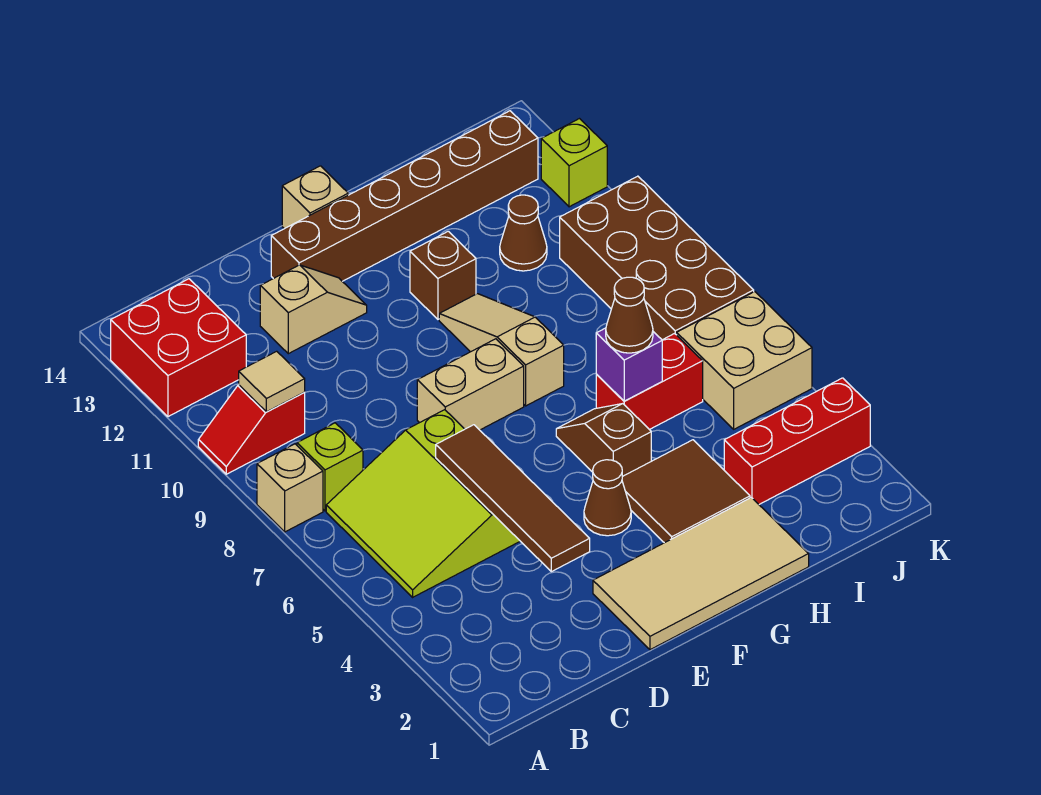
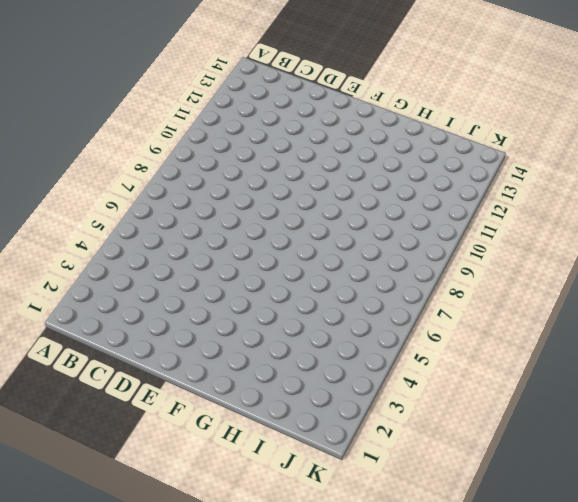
none -> tan 1x1 brick [257,444,323,532]
none -> red 1x2 slope [198,385,305,474]
none -> red 2x2 brick [111,279,246,417]

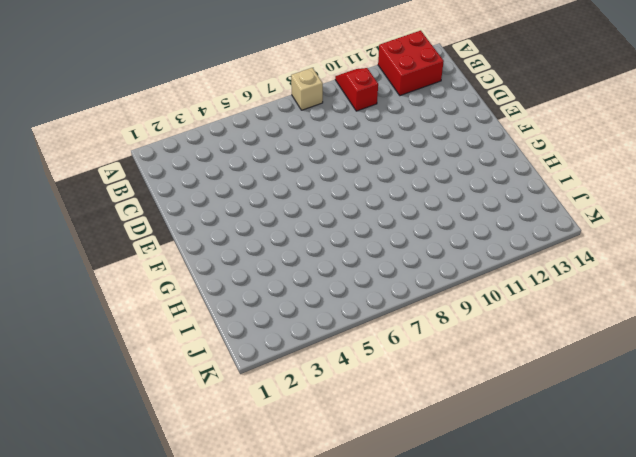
none -> lime 3x3 slope [326,410,520,597]
none -> lime 1x1 brick [297,423,363,511]
none -> tan 1x2 slope [260,265,367,354]

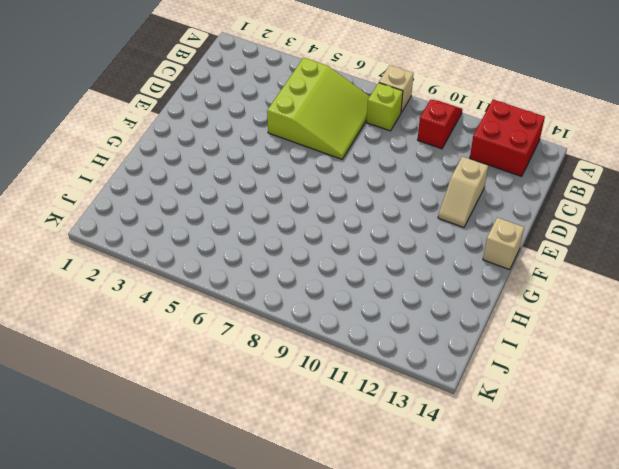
lime 3x3 slope [267,58,370,159] -> lime 3x3 slope turned to [326,410,520,597]
none -> tan 2x4 tile [593,497,809,650]
none -> tan 1x2 brick [417,339,524,430]
none -> brown 1x6 brick [271,111,538,281]

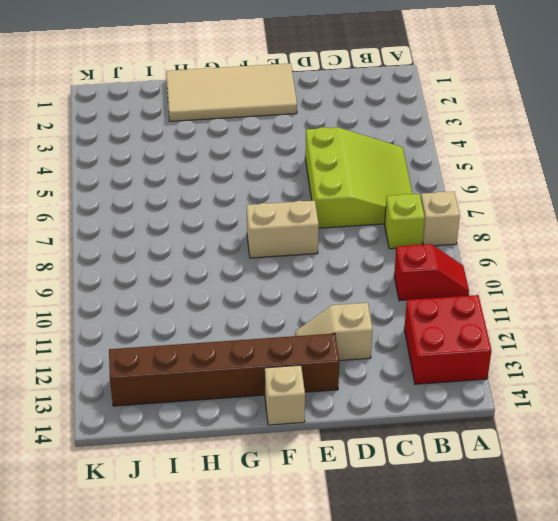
none -> brown 1x1 cone [584,460,631,536]
none -> brown 2x2 tile [622,440,750,543]
none -> brown 1x2 slope [556,404,651,477]

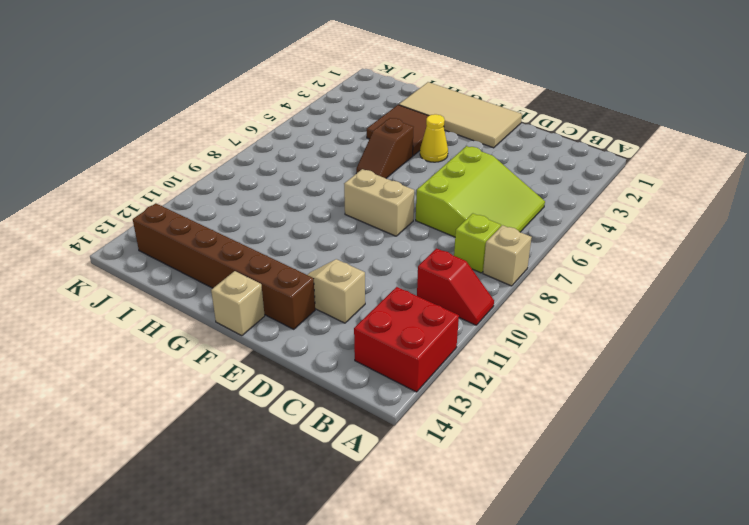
yellow 1x1 cone [420,114,448,162] -> brown 1x1 cone [584,460,631,536]
none -> tan 1x3 slope [439,294,564,406]
none -> brown 1x1 brick [410,231,476,319]
none -> red 1x2 brick [596,334,703,430]

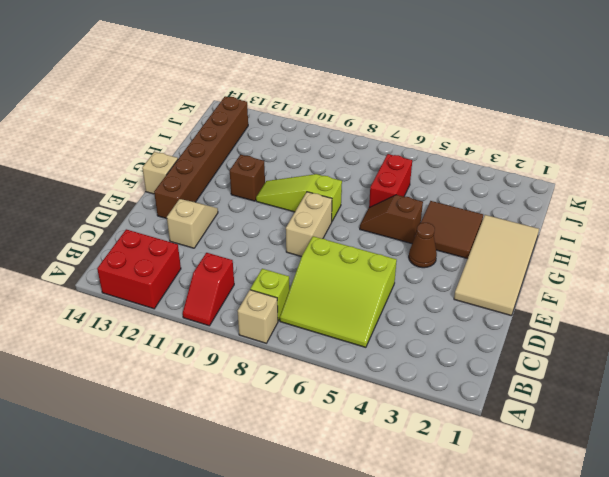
lime 1x3 slope [256,174,342,221] -> tan 1x3 slope [439,294,564,406]
none -> red 1x3 brick [724,378,870,504]
none -> brown 1x1 cone [500,195,547,271]
none -> tan 2x2 brick [677,292,812,429]

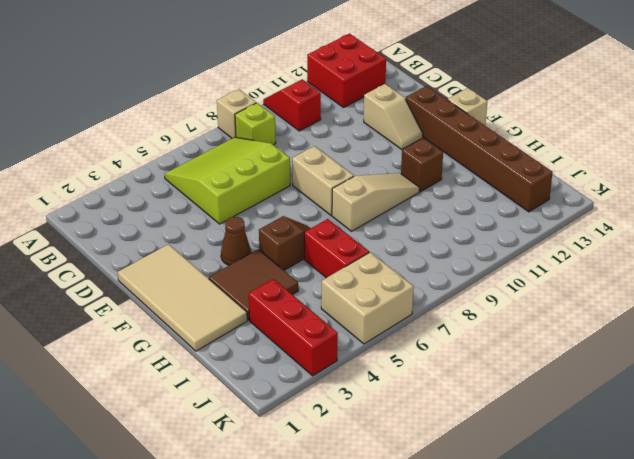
none -> brown 1x1 cone [500,195,547,271]
none -> brown 2x4 brick [560,176,754,340]
none -> lime 1x1 brick [541,119,607,207]

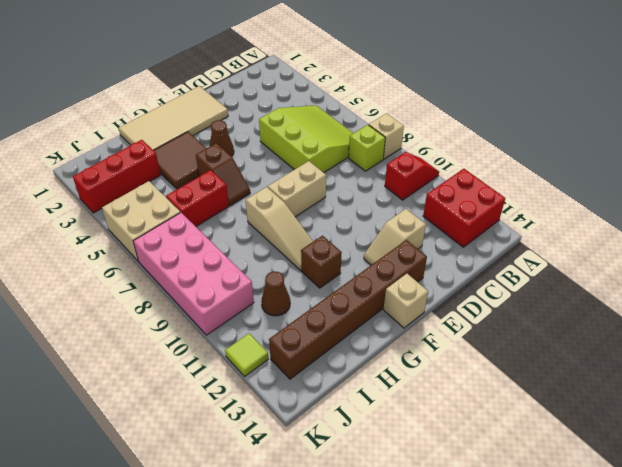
pink 2x4 brick [133,213,254,335] -> brown 2x4 brick [560,176,754,340]
lime 1x1 tile [225,334,268,376] -> lime 1x1 brick [541,119,607,207]
none -> tan 1x1 tile [239,351,305,412]
none -> brown 1x4 tile [436,425,590,572]
none -> purple 1x1 brick [596,328,662,401]

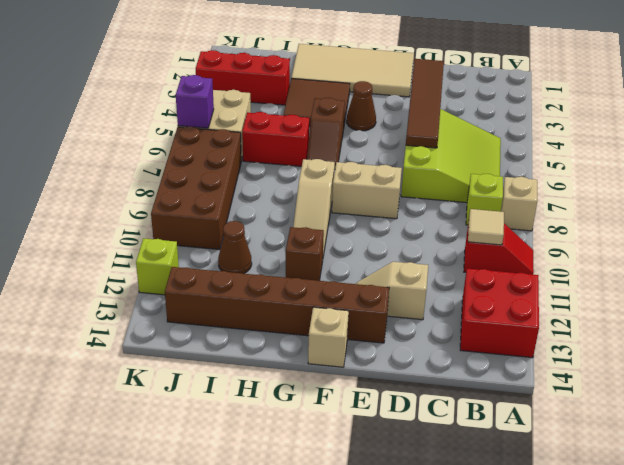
purple 1x1 brick [176,75,214,128] -> purple 1x1 brick moved to [596,328,662,401]
none -> brown 1x1 cone [606,277,653,353]

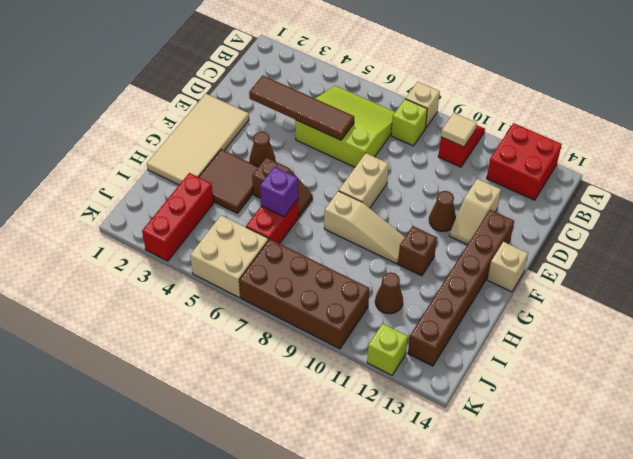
brown 1x1 cone [429,191,456,232] -> brown 1x1 cone moved to [606,277,653,353]

